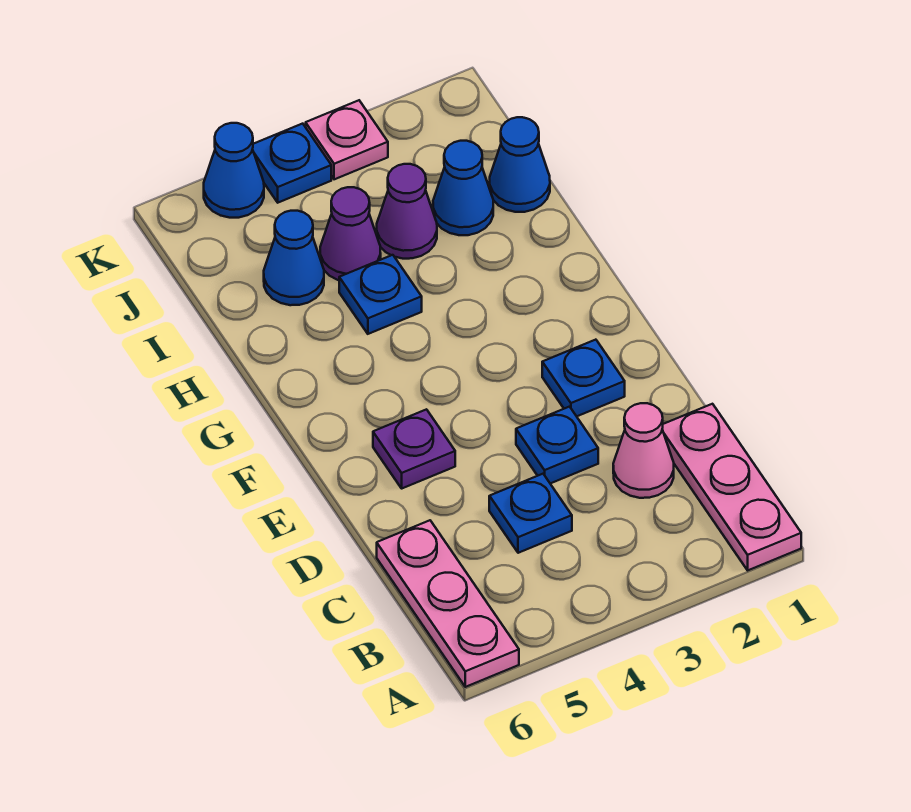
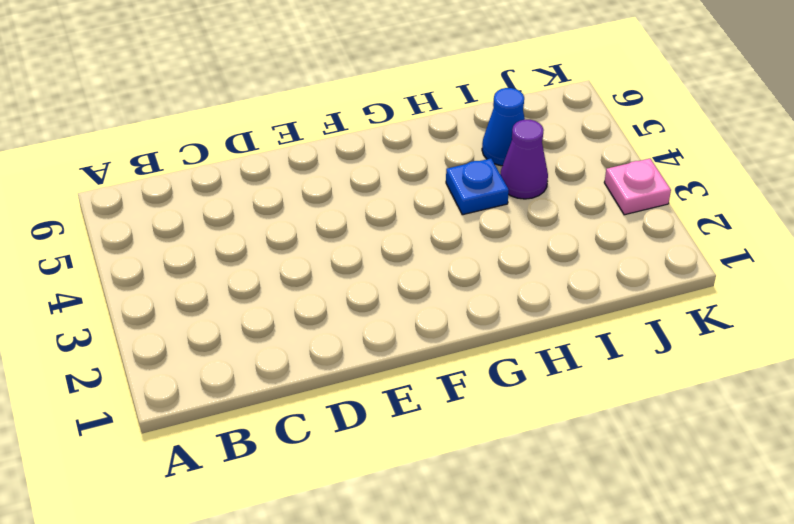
none -> pink 1x3 plate [662,404,801,570]
none -> pink 1x3 plate [377,520,519,687]
none -> pink 1x1 cone [613,403,674,498]

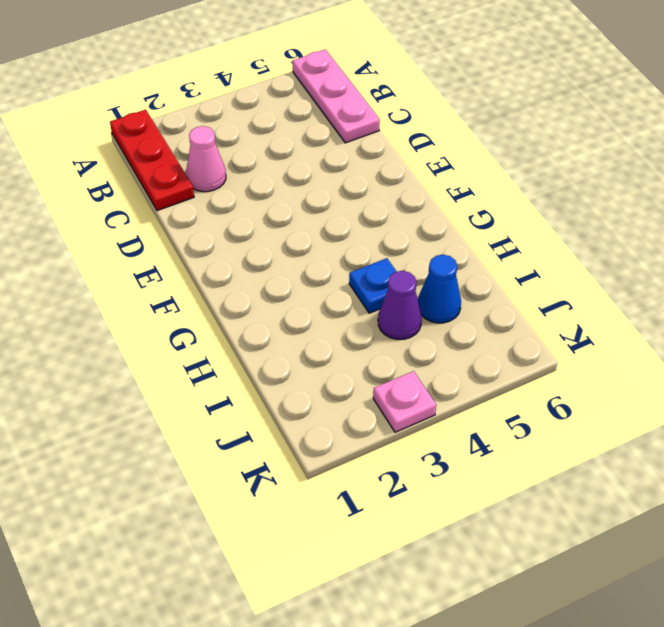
red 1x3 plate [110,110,194,211] -> pink 1x3 plate [662,404,801,570]
none -> blue 1x1 plate [489,474,572,553]
none -> blue 1x1 plate [516,407,598,484]
none -> blue 1x1 plate [542,340,625,416]

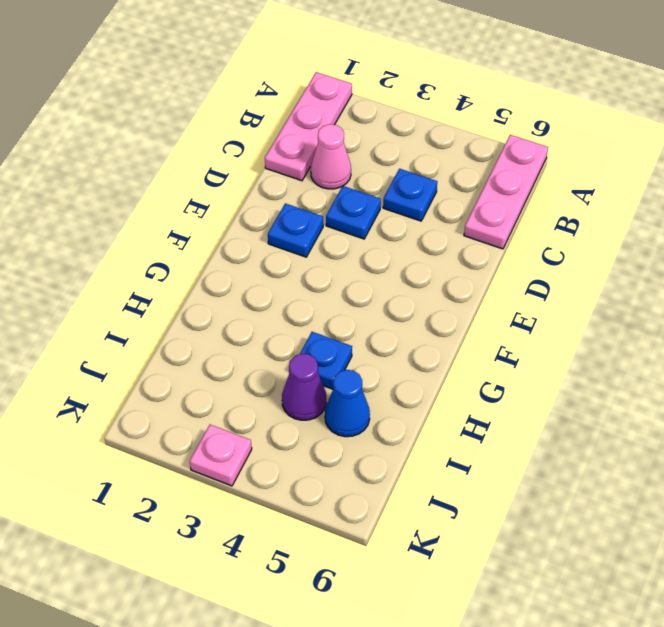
none -> purple 1x1 plate [373,409,455,488]
none -> blue 1x1 cone [490,117,550,212]
none -> blue 1x1 cone [433,141,493,235]

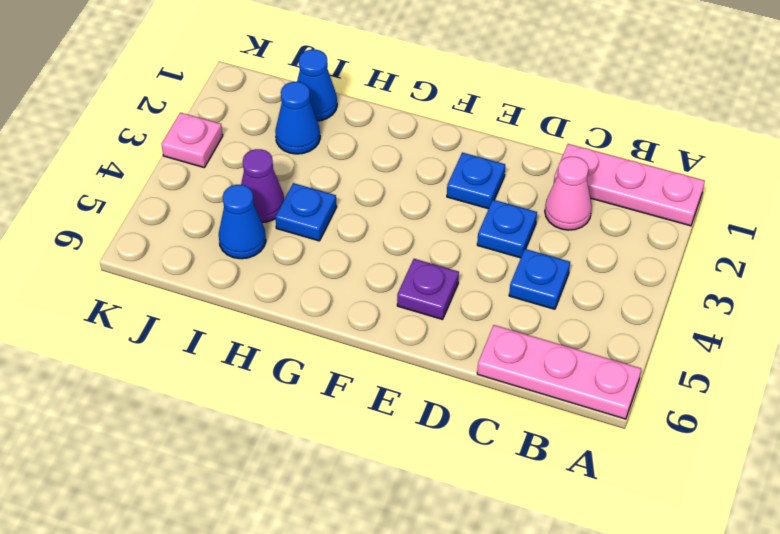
none -> purple 1x1 cone [377,164,437,259]
none -> blue 1x1 plate [253,124,331,203]
none -> blue 1x1 cone [204,123,264,218]

